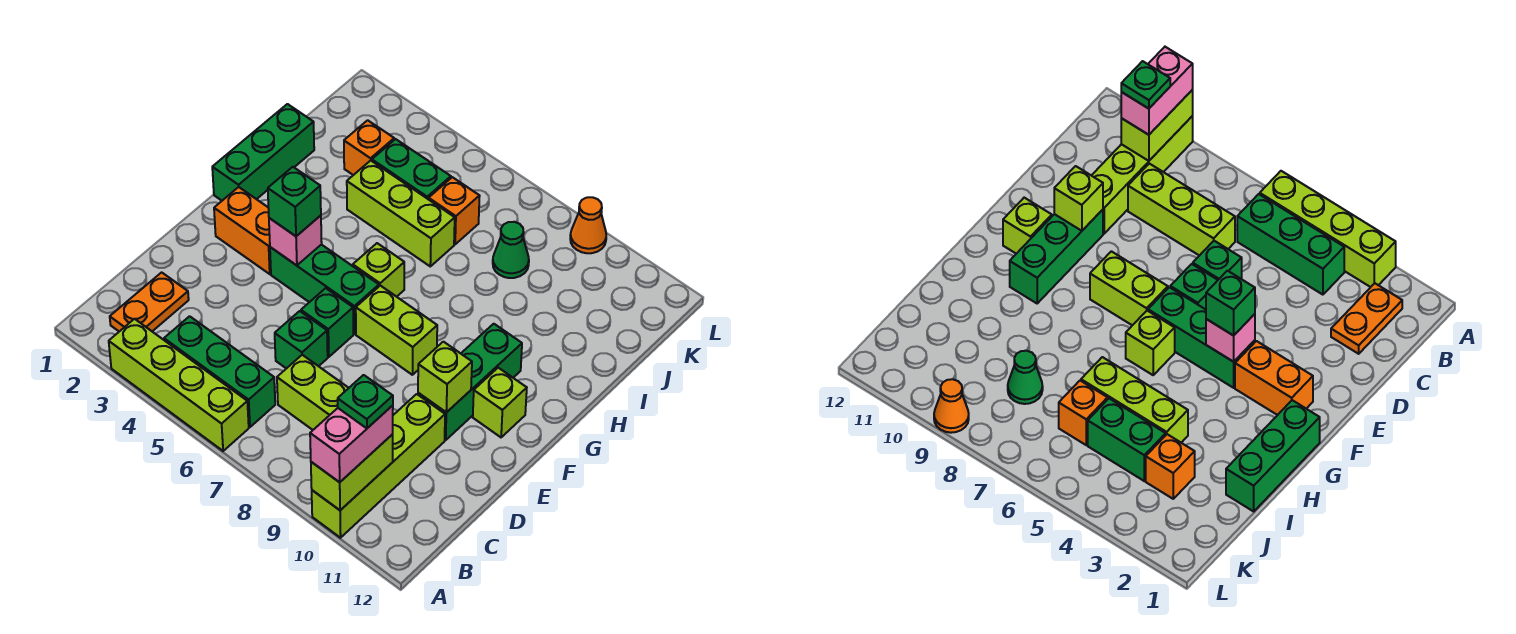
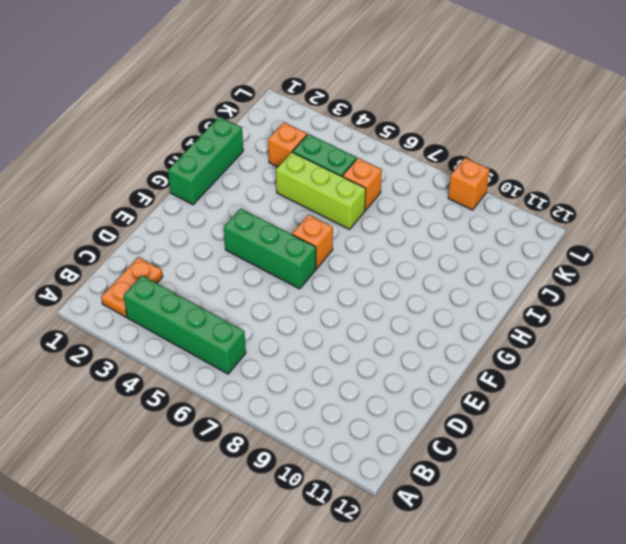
green 1x4 brick [124,276,246,374] -> green 1x3 brick [164,316,275,427]
orange 1x1 brick [292,215,333,269] -> lime 1x1 brick [353,243,404,297]
orange 1x1 brick [448,158,490,210] -> orange 1x1 cone [570,197,606,253]
none -> lime 1x4 brick [109,319,249,451]
none -> lime 1x4 brick [312,394,445,538]
none -> lime 1x3 brick [277,355,348,430]

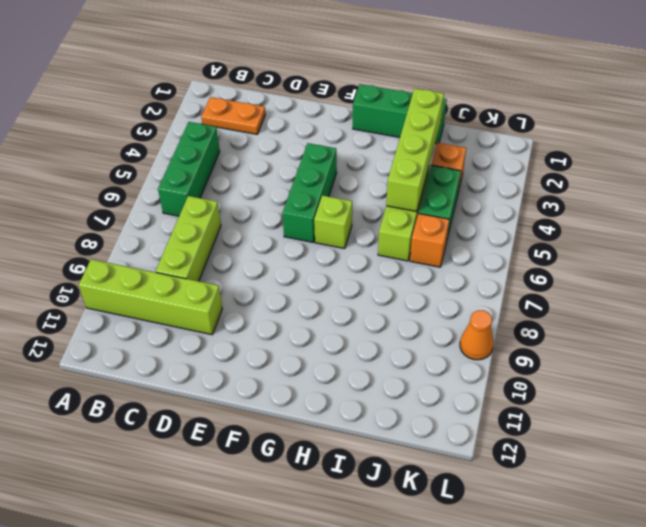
lime 1x4 brick [386,89,444,212] -> lime 1x4 brick moved to [109,319,249,451]
none -> green 1x1 brick [275,311,328,369]
none -> green 1x1 brick [301,288,353,357]
none -> green 1x3 brick [418,324,522,440]

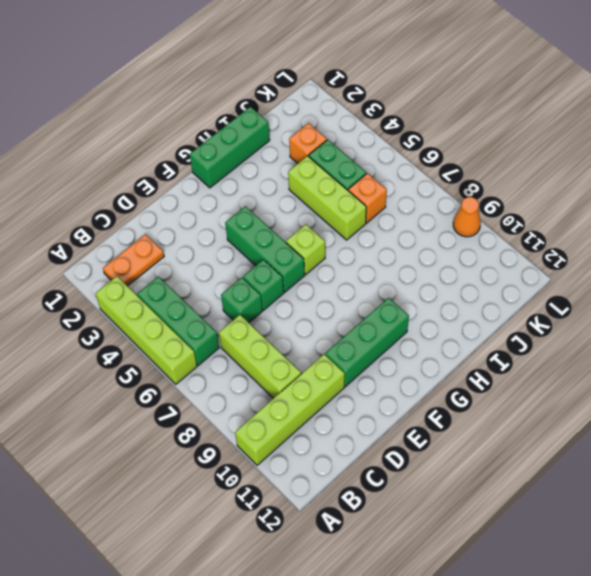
none -> orange 1x2 brick [214,187,271,274]
none -> lime 1x2 brick [356,286,437,375]
none -> lime 1x1 brick [473,368,527,437]

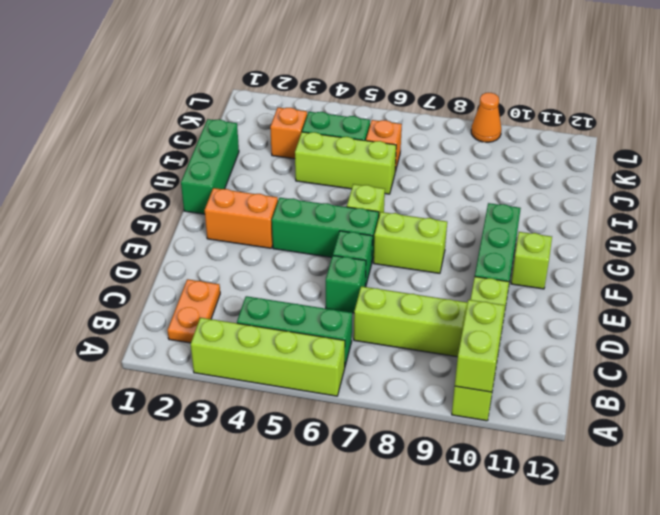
none -> green 1x1 cone [493,222,529,278]
none -> lime 1x1 brick [418,342,472,412]
none -> pink 1x1 brick [269,215,322,265]

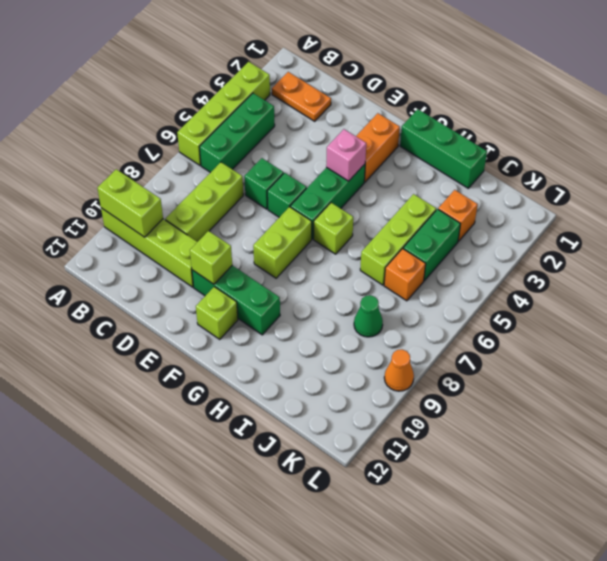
none -> pink 1x2 brick [310,405,393,482]
none -> green 1x1 brick [268,167,321,236]
none -> green 1x1 plate [338,375,393,428]

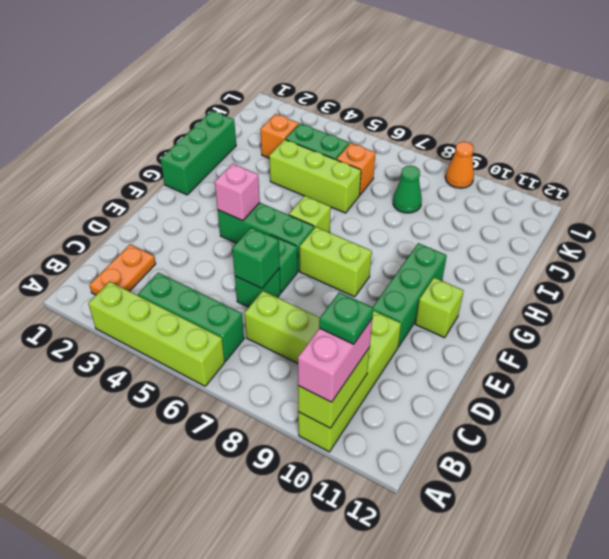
green 1x1 brick [232,228,280,288] -> green 1x1 brick moved to [268,167,321,236]
none -> orange 1x2 brick [214,187,271,274]
none -> lime 1x1 brick [418,342,472,412]

